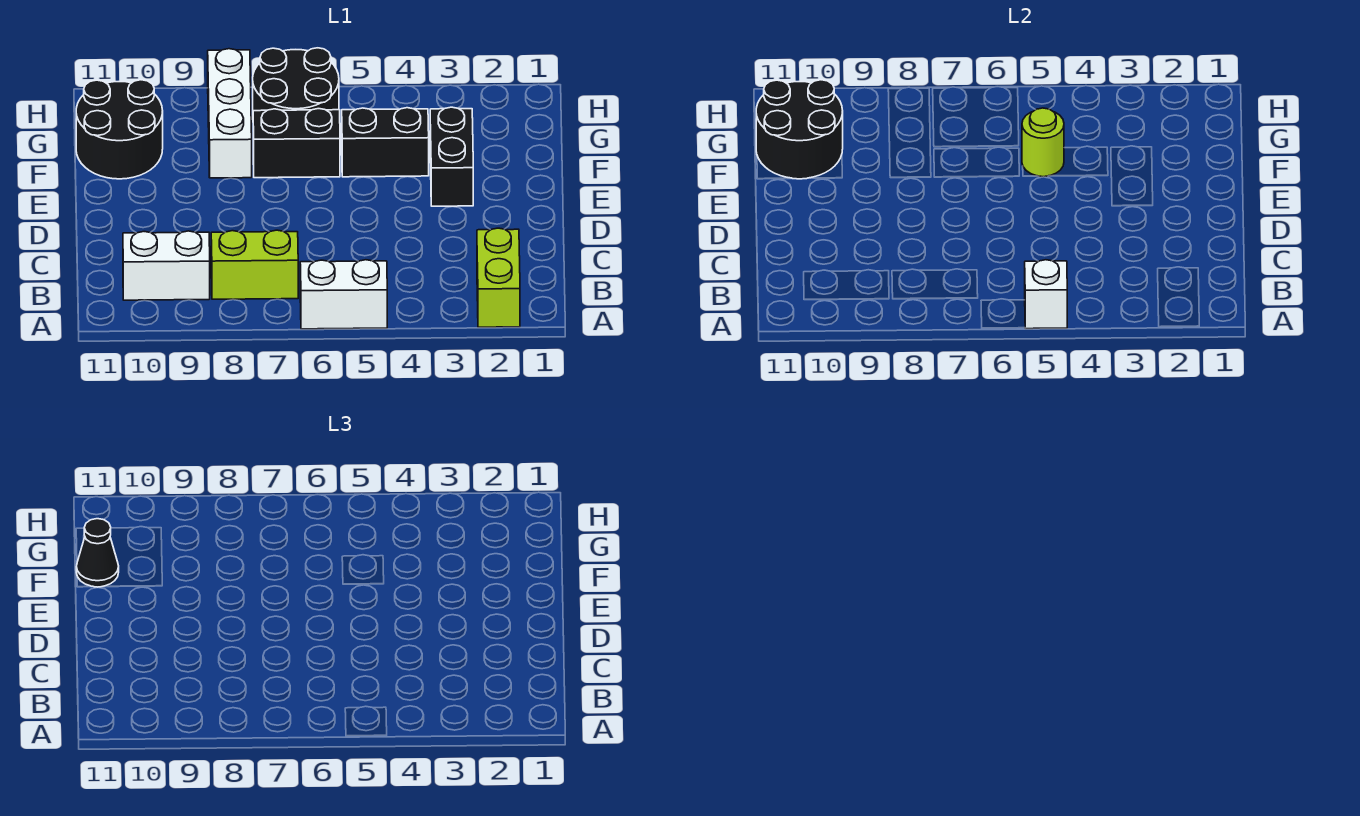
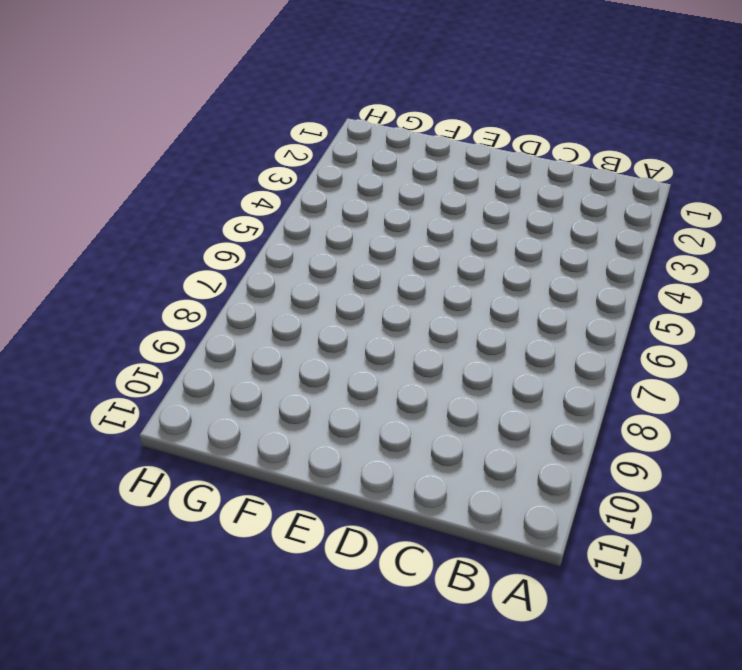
none -> lime 1x2 brick [477,228,520,327]
none -> white 1x2 brick [300,260,387,329]
none -> lime 1x2 brick [211,230,298,299]

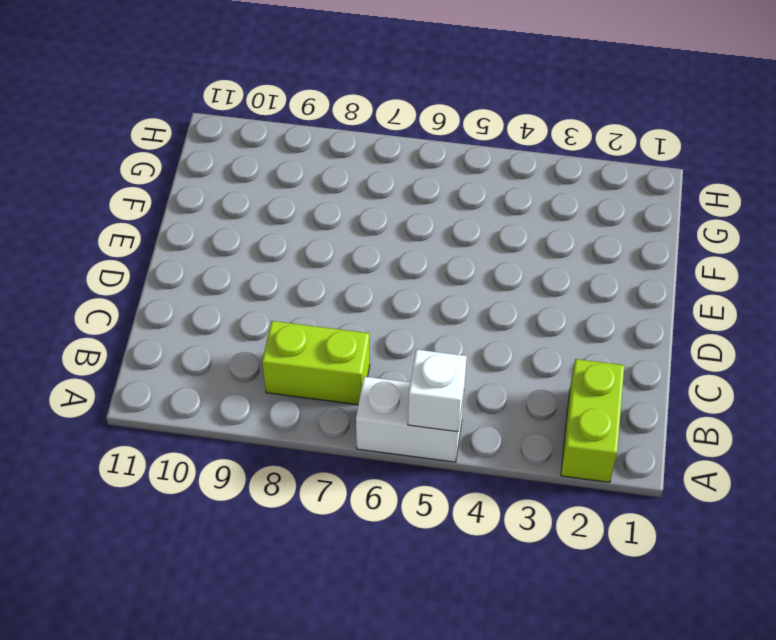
none -> white 1x2 brick [123,231,210,300]
none -> black 1x2 brick [430,107,473,206]
none -> black 1x2 brick [342,108,429,177]

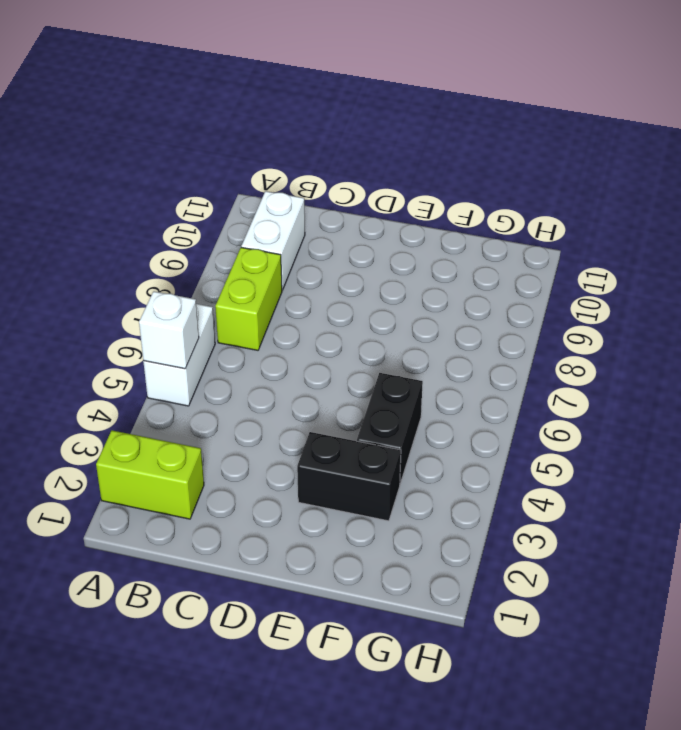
none -> black 1x2 brick [253,109,340,178]
none -> white 1x3 brick [208,49,252,178]
none -> black 2x2 round brick [76,80,163,179]

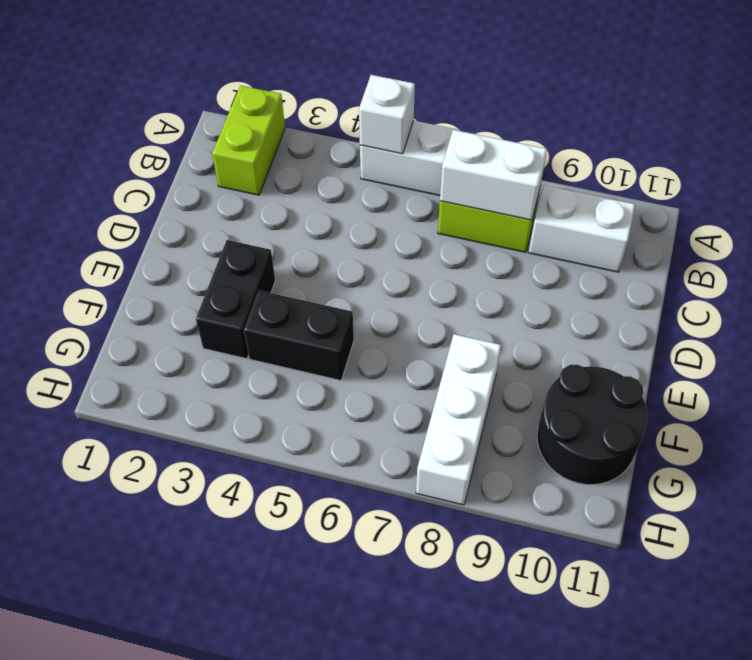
white 1x2 brick [440,130,547,220] -> none
none -> black 1x2 brick [253,109,340,178]
none -> black 2x2 round brick [253,48,339,111]
none -> lime 1x1 round brick [1022,108,1064,177]

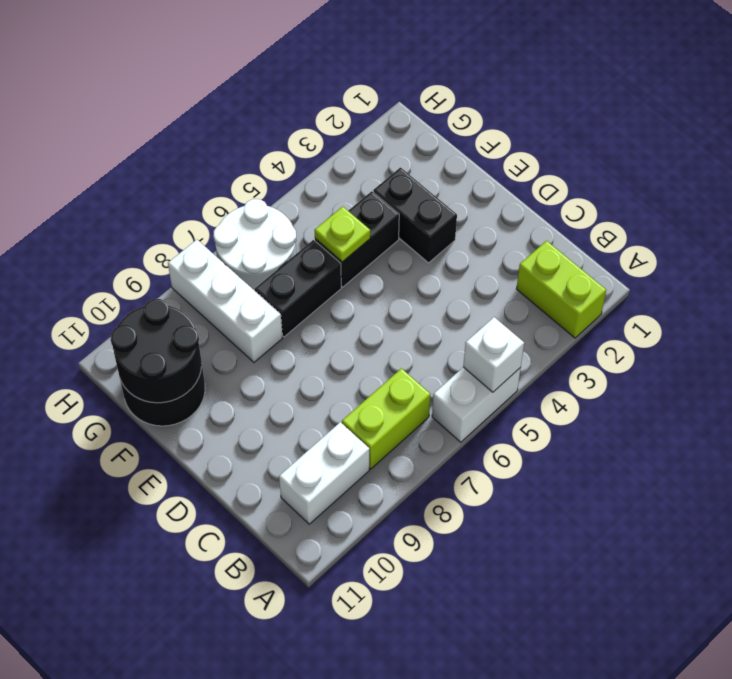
lime 1x1 plate [315,206,370,262] -> lime 1x1 round brick [1022,108,1064,177]
white 2x2 round brick [214,199,296,291] -> black 2x2 round brick [253,48,339,111]
none -> black 1x1 cone [76,519,119,587]

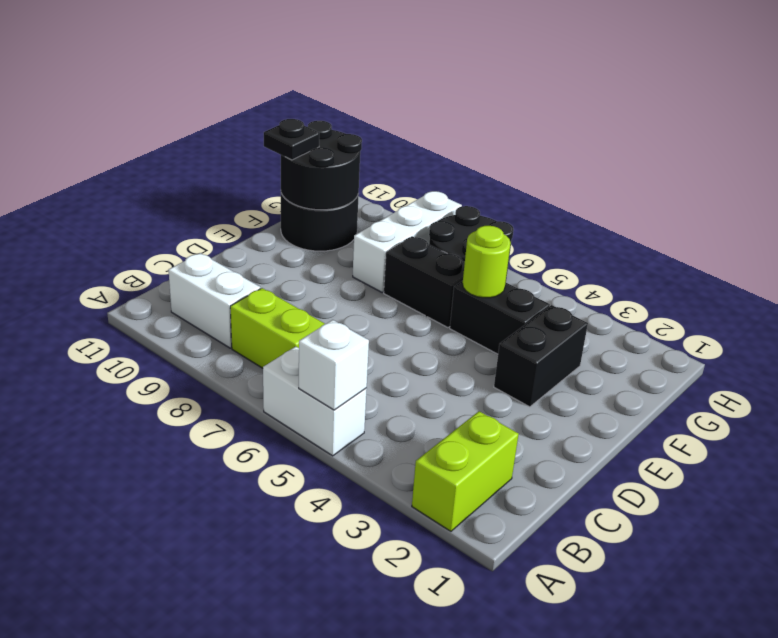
black 1x1 plate [264,119,319,160] -> black 1x1 cone [76,519,119,587]

